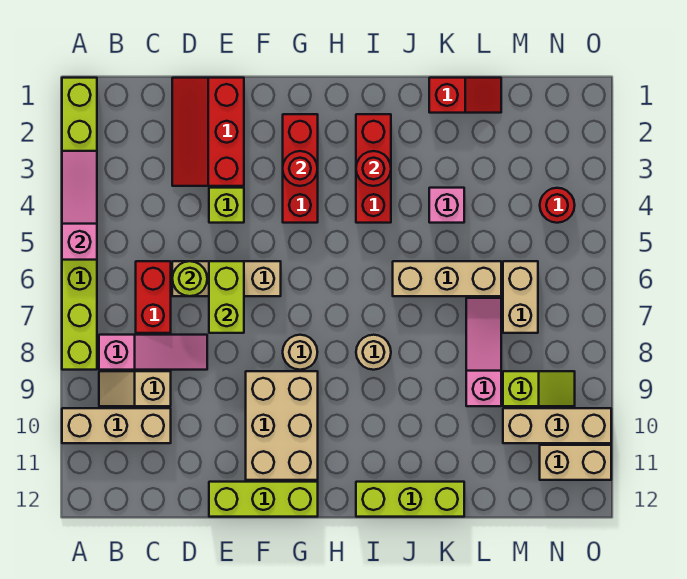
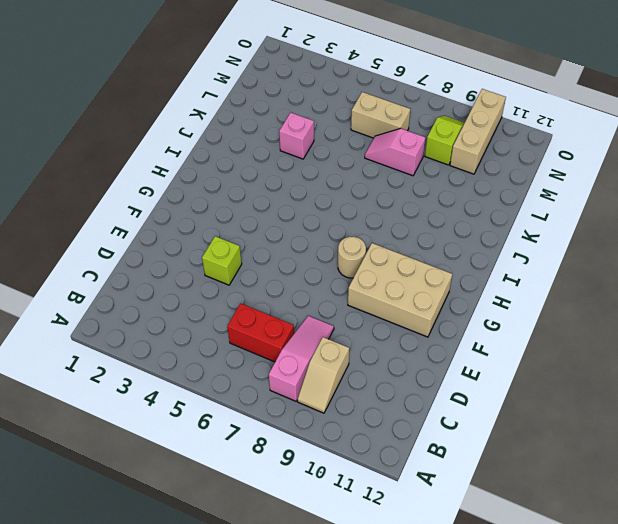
pink 1x2 slope [365,128,425,176] -> pink 1x3 slope [466,298,501,406]
none -> lime 1x8 brick [62,78,97,370]
none -> tan 1x3 brick [62,408,171,443]
none -> red 2x3 slope [172,78,244,186]

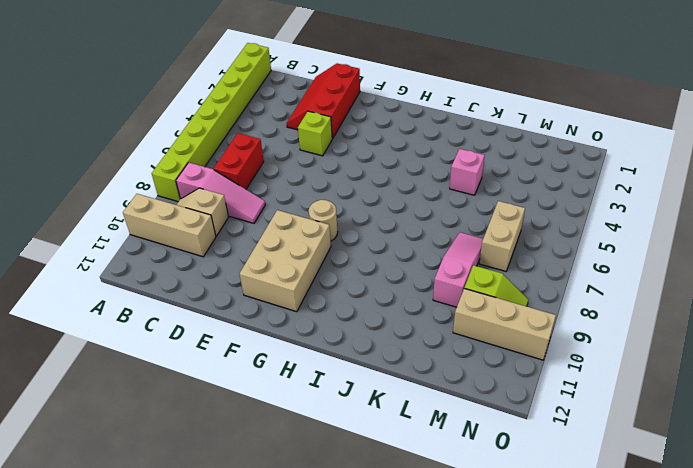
none -> tan 1x3 brick [172,261,281,296]
none -> lime 1x3 brick [209,482,318,517]
none -> red 1x3 brick [283,114,318,223]

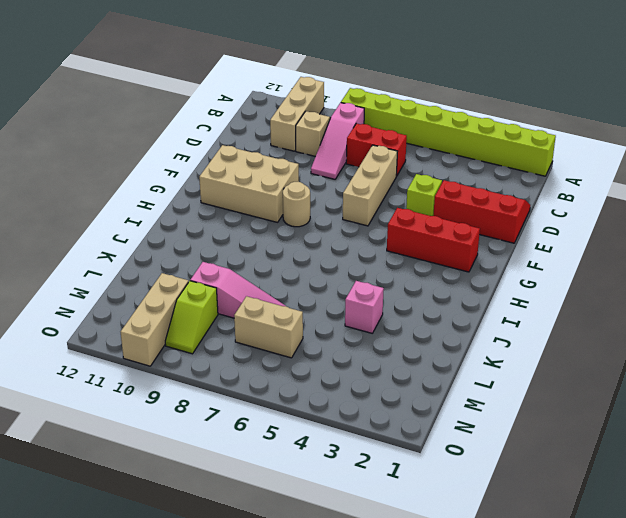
none -> lime 1x3 brick [209,482,318,517]
none -> red 1x3 brick [356,114,391,223]
none -> tan 1x1 round brick [356,335,391,370]

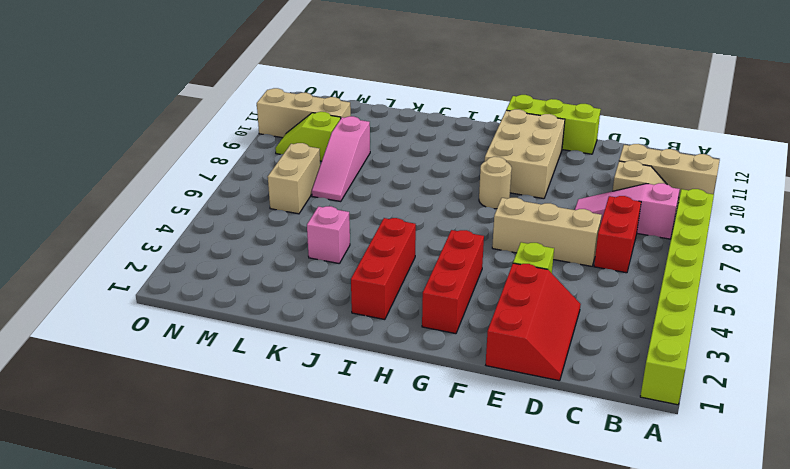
none -> tan 1x1 round brick [356,335,391,370]
none -> lime 1x3 brick [356,482,464,517]
none -> tan 1x3 brick [393,261,501,296]

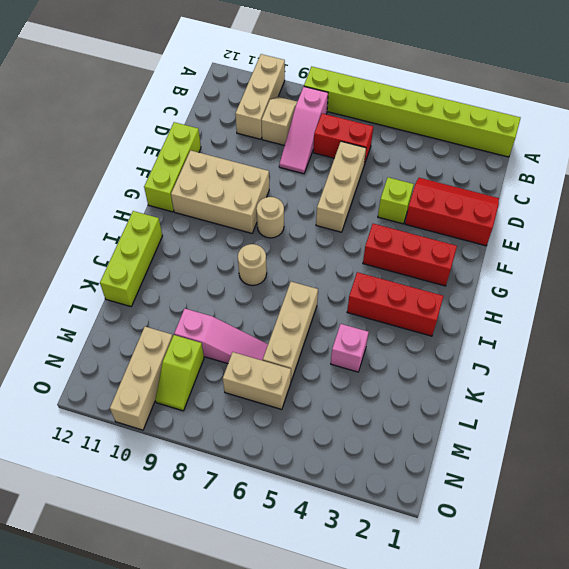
none -> red 1x2 slope [429,78,501,113]
none -> red 1x1 round brick [540,188,575,223]
none -> tan 1x2 brick [540,445,611,480]

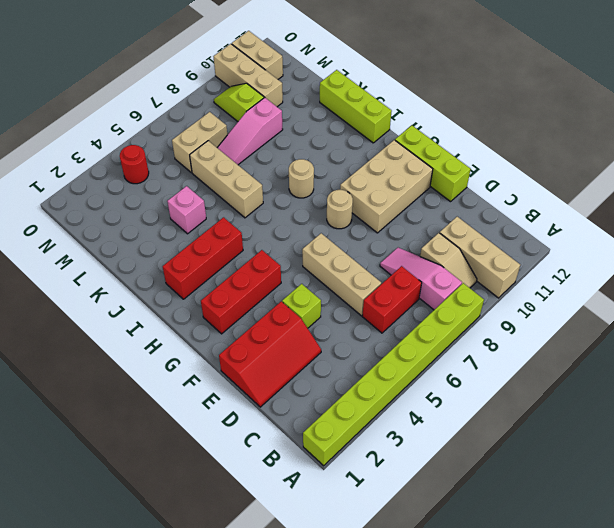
none -> red 1x2 slope [429,78,501,113]
none -> pink 1x3 slope [62,151,97,260]
none -> lime 1x1 round brick [172,261,207,296]

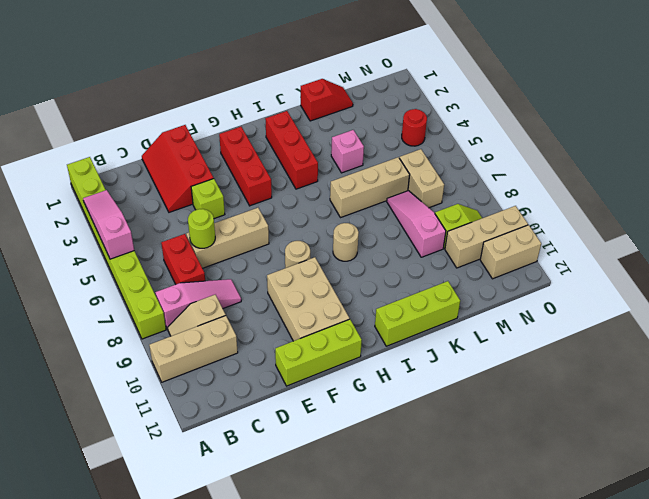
none -> lime 1x2 brick [209,261,244,333]
none -> red 1x1 round brick [283,151,318,186]
none -> red 1x1 round brick [356,151,391,186]

